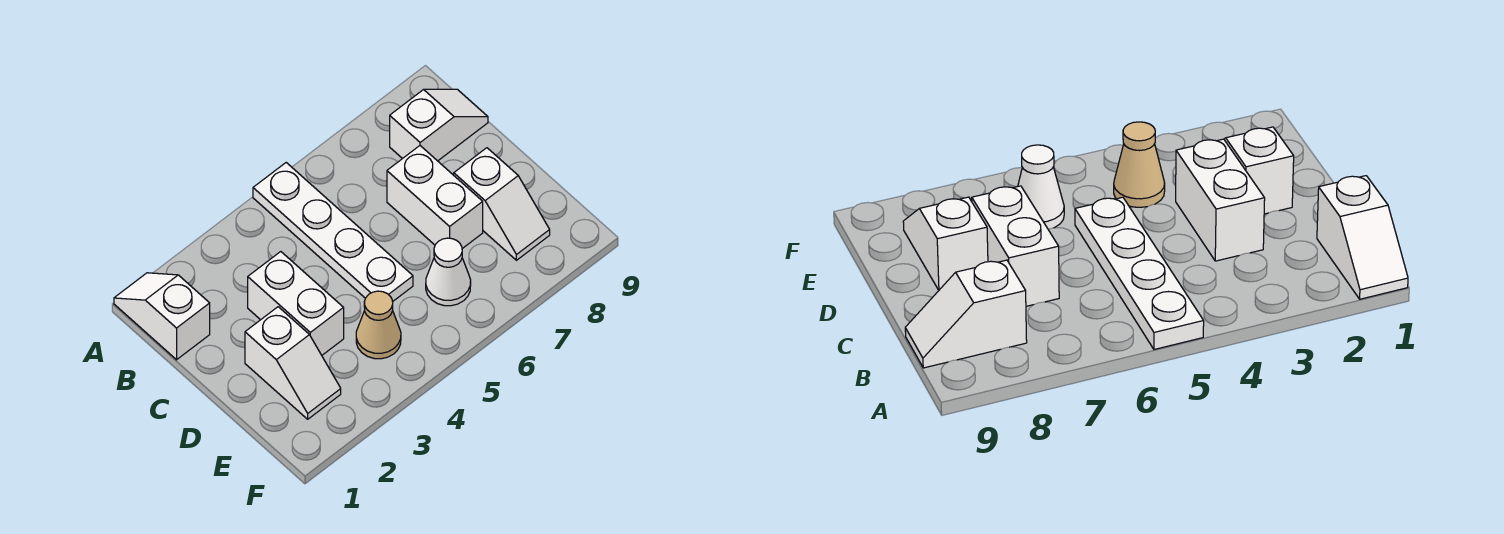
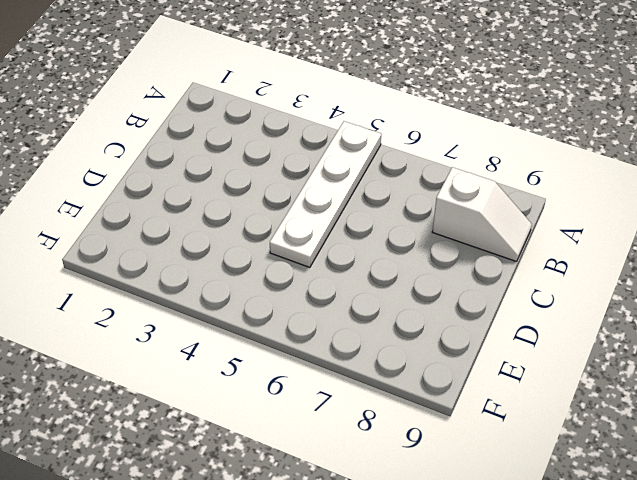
none -> white 1x2 slope [114,273,210,360]
none -> white 1x2 brick [248,252,344,355]

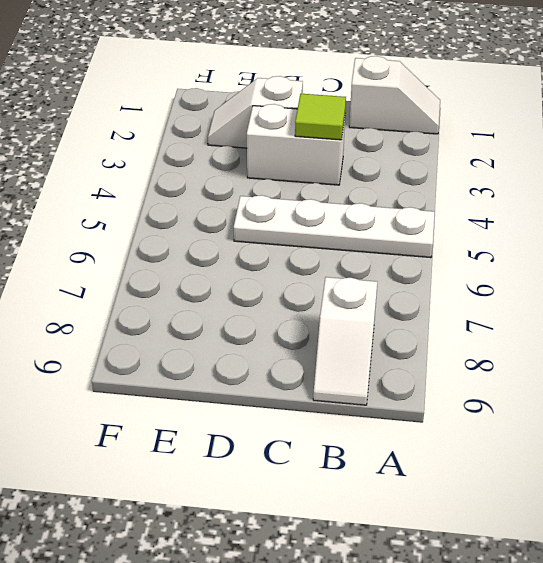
lime 1x1 tile [295,94,346,140] -> none
none -> white 1x2 brick [387,146,483,249]
none -> white 1x2 slope [454,148,550,260]

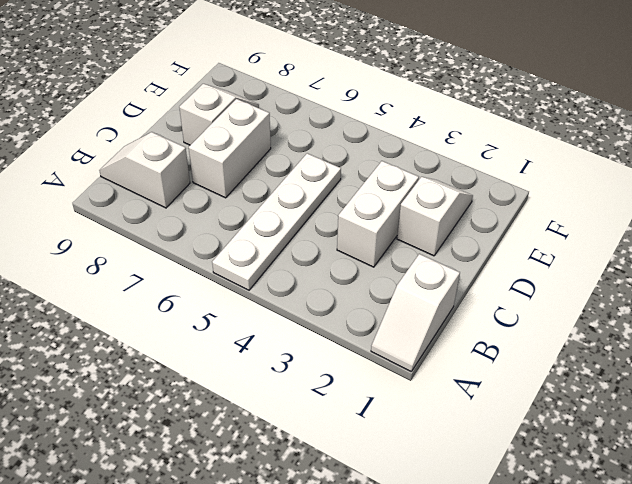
none -> tan 1x1 cone [356,291,401,359]
none -> white 1x1 cone [426,238,471,306]

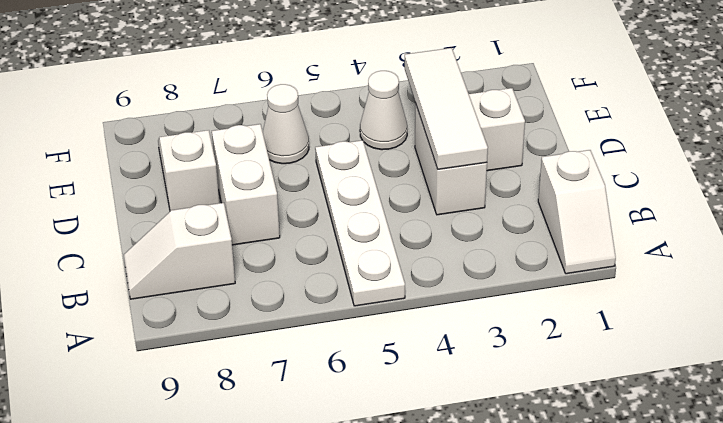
white 1x3 tile [405,48,488,169] -> none
white 1x1 cone [360,71,407,150] -> tan 1x1 cone [356,291,401,359]

